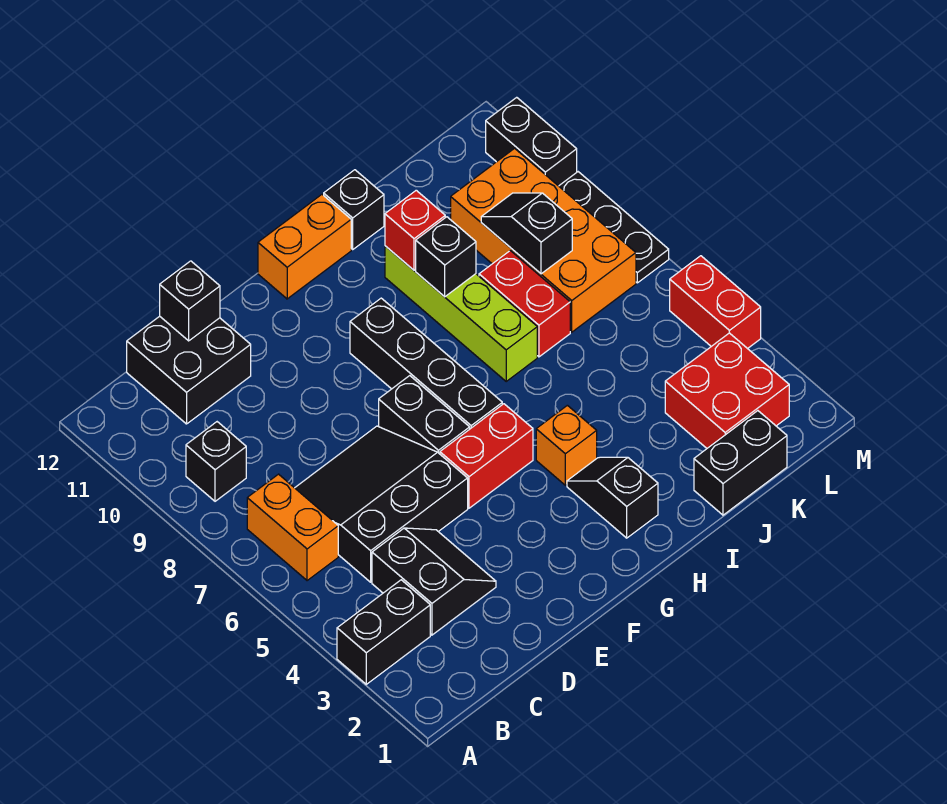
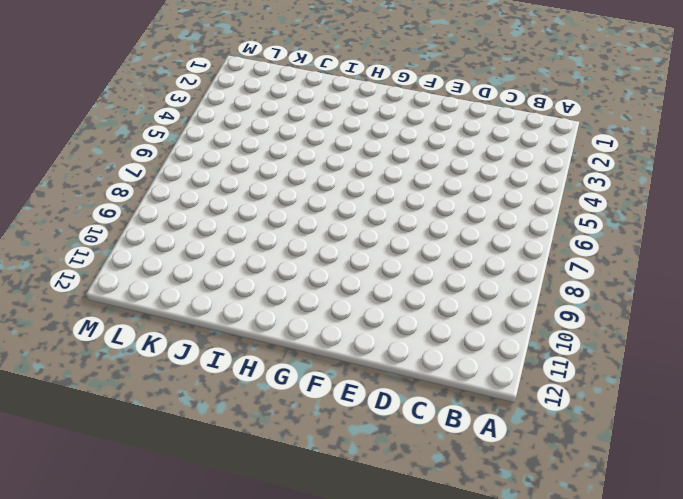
none -> black 1x2 brick [337,580,430,684]
none -> orange 1x2 brick [247,474,338,581]
none -> black 1x1 brick [186,422,246,501]

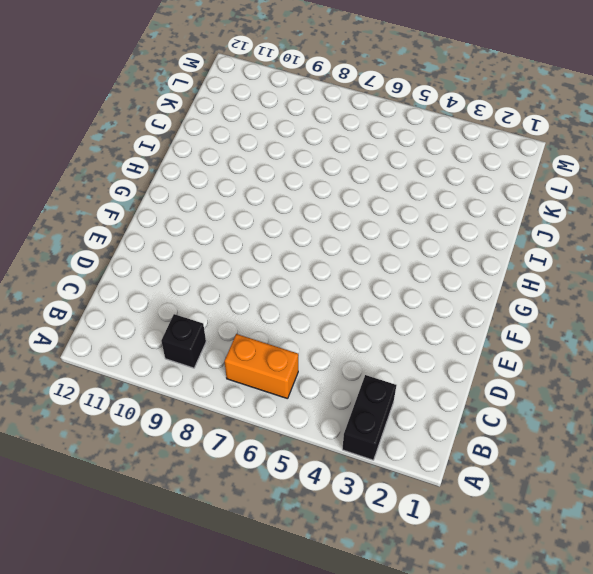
none -> black 2x2 slope [372,528,496,635]
none -> black 3x3 slope [295,426,468,582]
none -> black 2x2 brick [127,316,251,424]

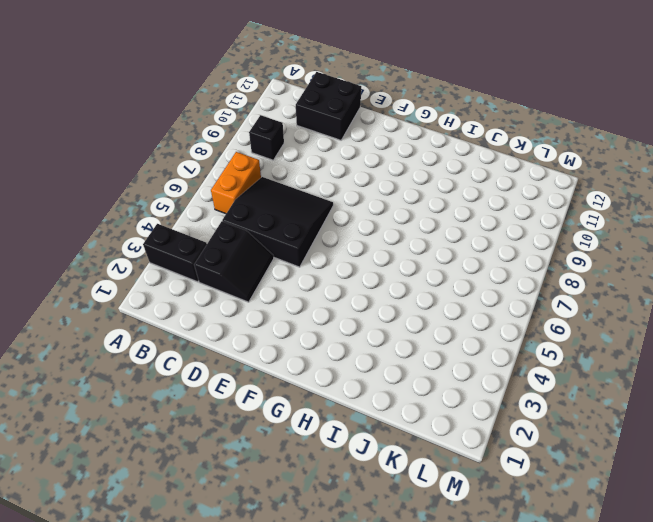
none -> red 1x2 brick [440,404,533,508]
none -> black 1x2 brick [379,376,470,454]
none -> black 1x4 brick [350,298,502,429]

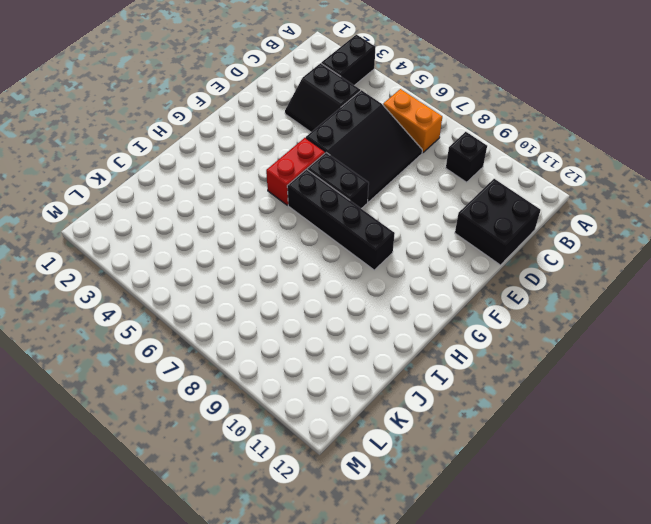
none -> orange 1x2 brick [258,195,351,299]
none -> black 1x2 slope [567,457,658,538]
none -> orange 1x1 brick [536,405,597,485]

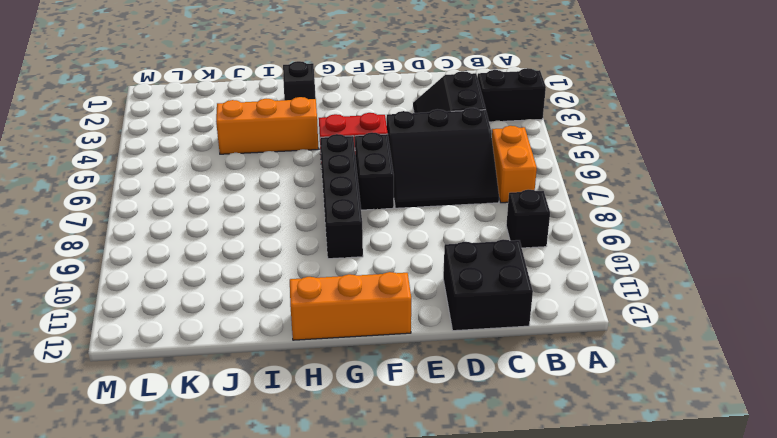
orange 1x3 brick [290,272,411,340] -> orange 1x2 brick [258,195,351,299]
orange 1x3 brick [216,97,319,154] -> orange 1x1 brick [536,405,597,485]
none -> lime 1x4 brick [385,246,537,381]
none -> black 1x1 brick [324,170,384,249]
none -> black 1x2 brick [694,411,787,515]

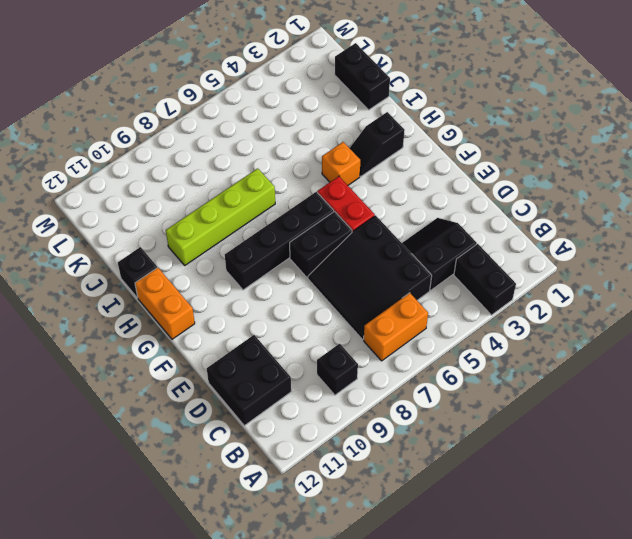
none -> red 1x2 brick [479,251,570,357]
none -> red 2x2 brick [665,333,789,448]
none -> orange 2x4 brick [451,148,636,332]

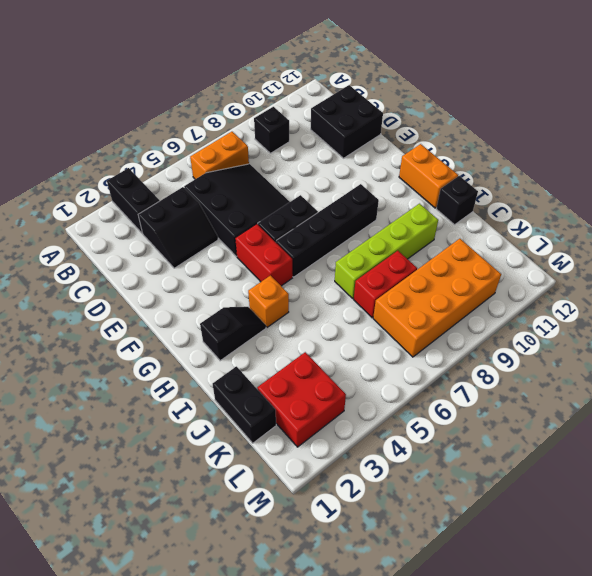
none -> red 1x2 brick [670,256,761,349]
none -> black 1x3 plate [559,172,669,283]
none -> black 1x2 brick [486,97,577,186]

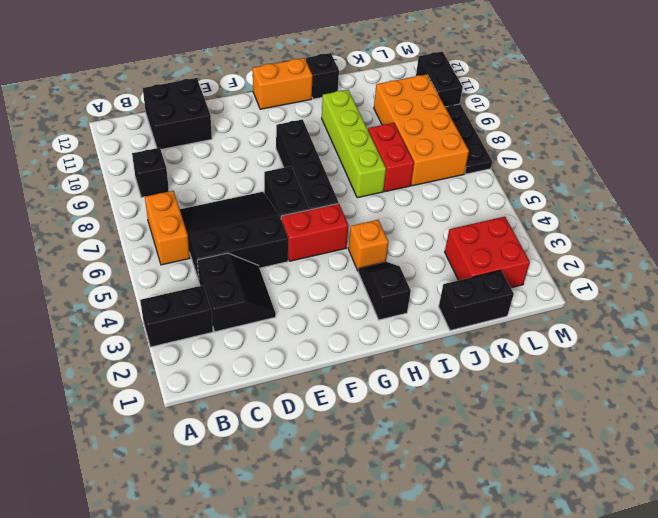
none -> red 1x2 brick [670,256,761,349]
none -> black 1x1 brick [160,261,220,341]
none -> black 1x1 brick [416,217,476,297]

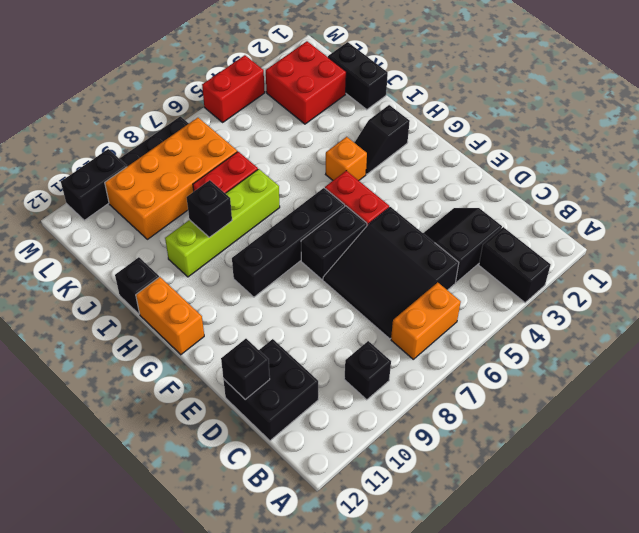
none -> red 1x1 brick [385,190,445,270]
none -> black 1x2 slope [481,193,572,274]

